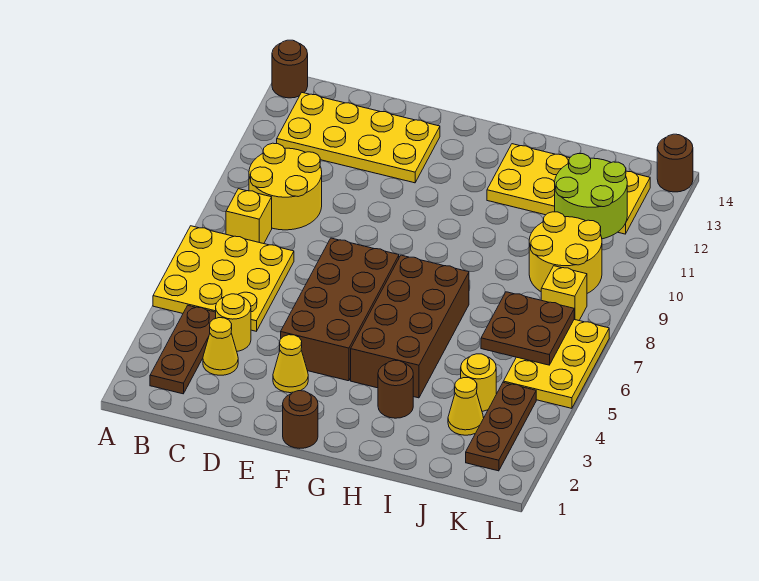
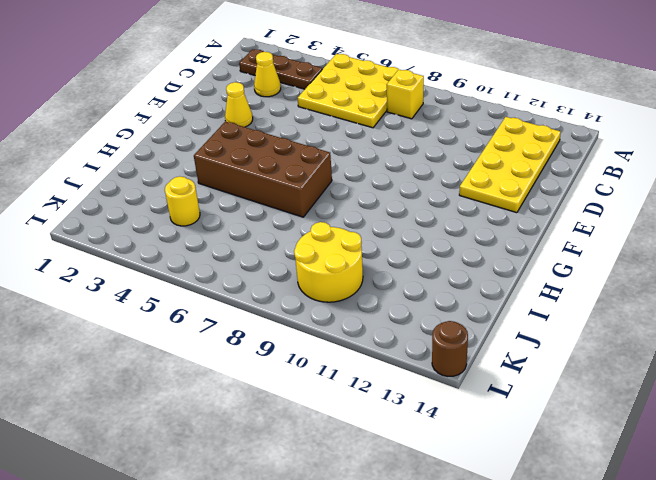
none -> brown 1x1 round brick [272,40,308,98]
none -> yellow 2x2 round brick [249,143,322,230]
none -> yellow 1x1 round brick [216,294,251,351]

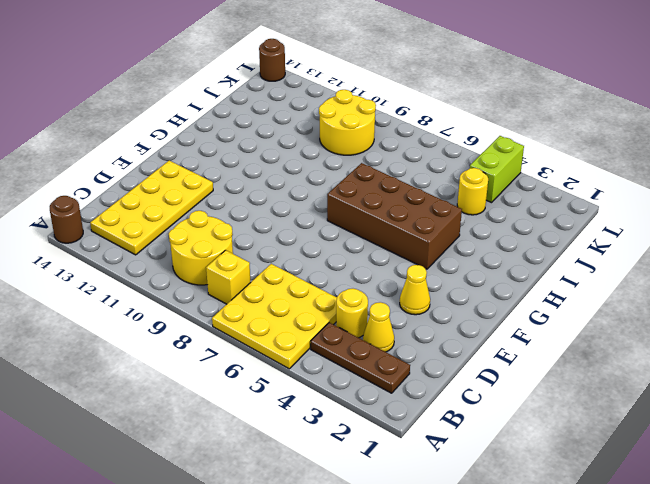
lime 1x2 brick [470,136,524,203] -> brown 1x3 plate [466,382,536,471]
none -> brown 2x4 brick [281,238,399,381]
none -> brown 1x1 round brick [283,391,318,448]
none -> brown 1x1 round brick [378,360,413,418]

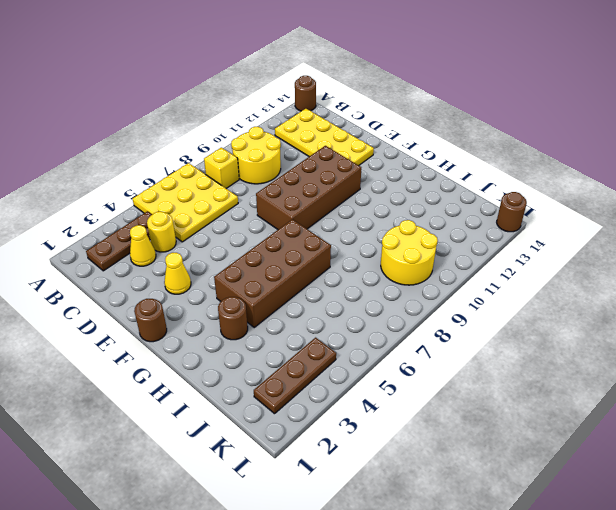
brown 2x4 brick [256,146,361,229] -> brown 2x4 brick moved to [281,238,399,381]
none -> yellow 2x4 plate [487,144,650,234]
none -> yellow 1x1 cone [448,378,484,435]
none -> yellow 1x1 round brick [461,354,496,411]

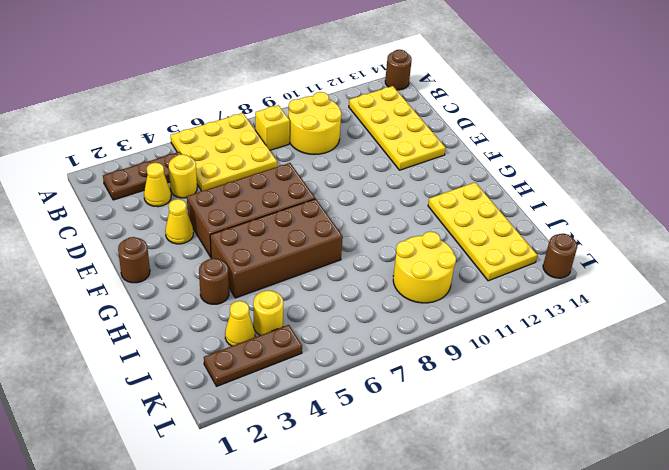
none -> yellow 2x3 plate [503,320,609,408]
none -> yellow 1x1 brick [541,266,587,320]
none -> brown 2x2 plate [481,292,574,365]

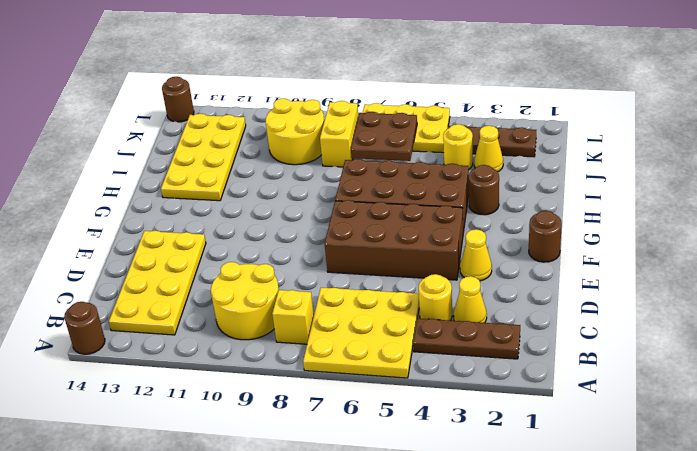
yellow 1x2 brick [320,101,358,167] -> yellow 1x1 brick [541,266,587,320]
none -> lime 2x2 round brick [555,154,627,239]

